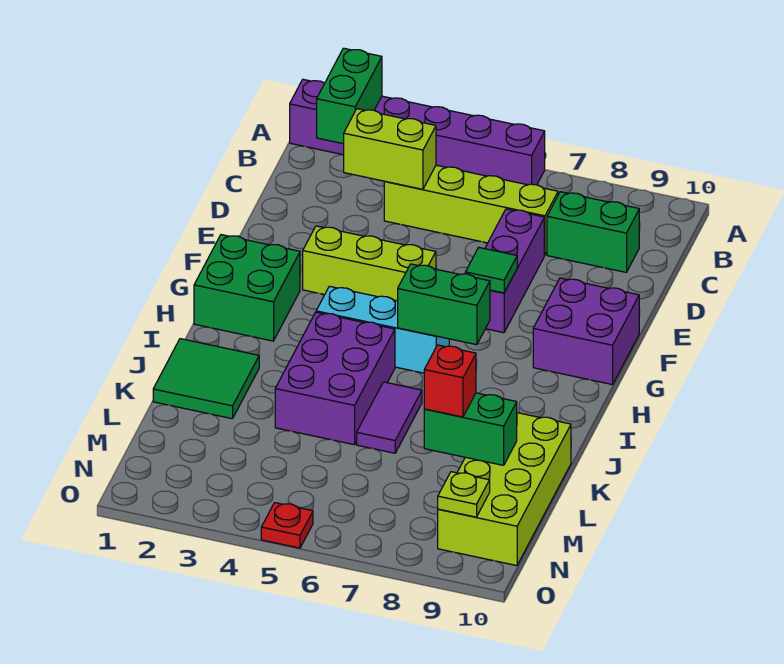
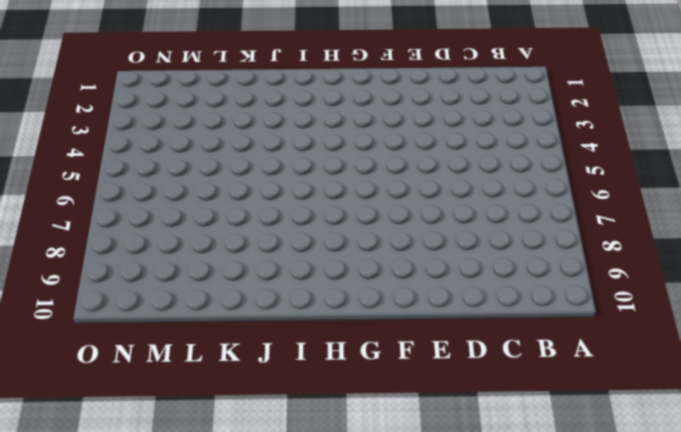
none -> purple 1x6 brick [290,79,545,185]
none -> lime 1x4 brick [384,165,558,255]
none -> green 1x2 brick [547,192,639,272]

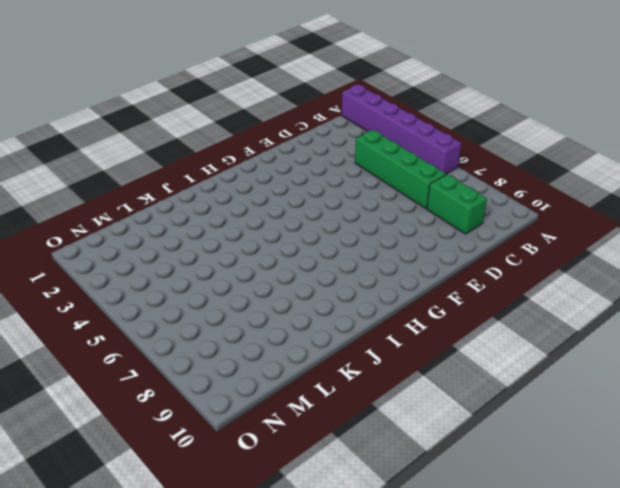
green 1x4 brick [355,130,446,208] -> lime 1x4 brick [384,165,558,255]
none -> purple 1x3 brick [485,209,544,333]
none -> lime 1x3 brick [303,226,436,301]
none -> purple 2x2 brick [533,278,639,385]

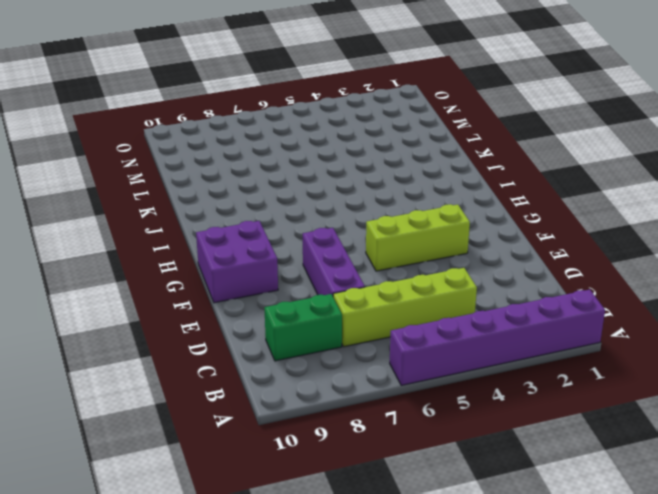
none -> green 2x2 brick [194,235,300,341]
none -> cyan 1x3 brick [316,286,449,373]
none -> purple 2x3 brick [275,312,395,445]

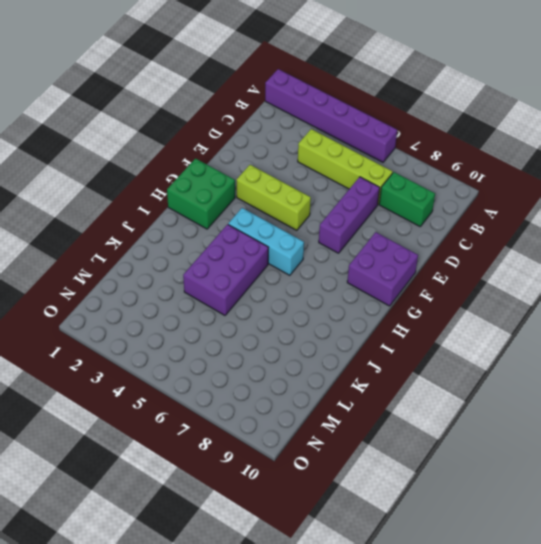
none -> green 2x2 tile [153,339,259,419]
none -> purple 1x2 tile [357,382,422,453]
none -> lime 2x4 brick [438,413,571,566]

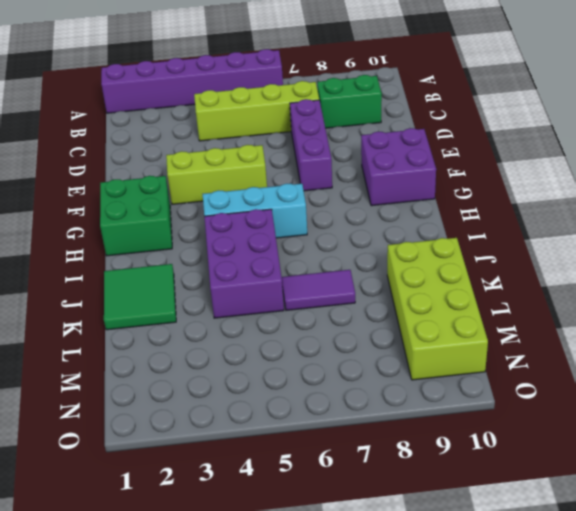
purple 1x2 tile [282,270,355,310] -> purple 1x2 tile turned to [357,382,422,453]
none -> red 1x1 plate [261,503,313,548]
none -> green 1x2 brick [317,48,382,144]
none -> lime 1x2 brick [344,109,436,189]

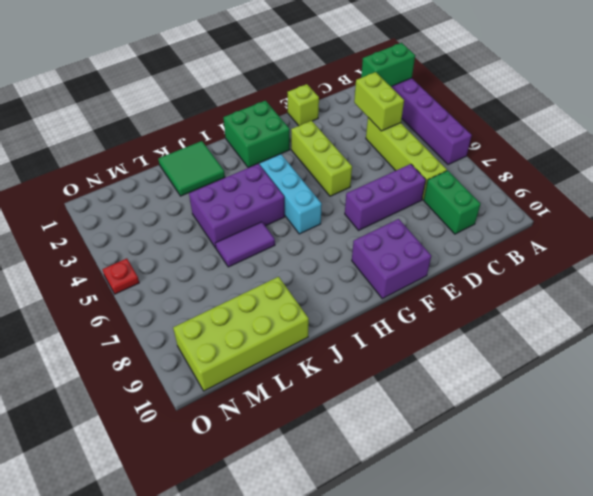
lime 1x1 brick [288,84,319,126] -> none
none -> green 1x1 tile [465,248,517,293]
none -> green 1x2 brick [398,264,490,345]
none -> green 1x2 brick [424,393,517,465]

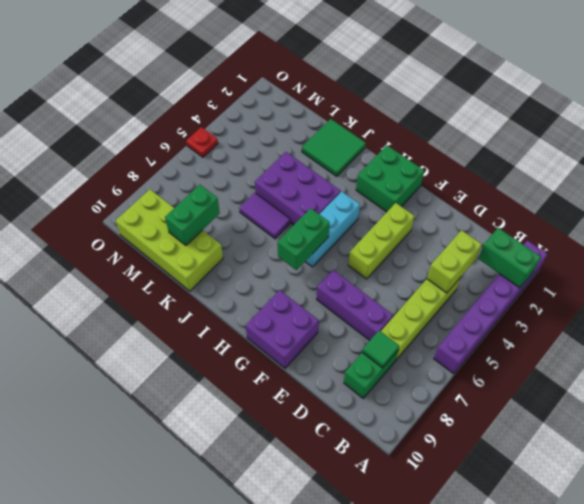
green 1x1 tile [362,331,399,368] -> green 1x1 tile moved to [465,248,517,293]
none -> lime 1x1 plate [438,472,490,517]
none -> red 1x1 brick [424,345,476,417]

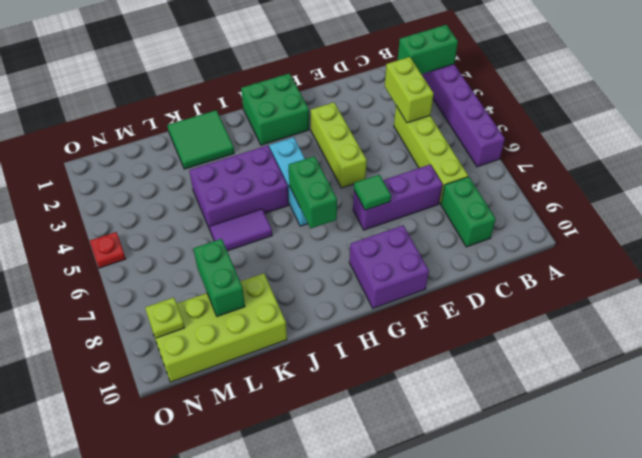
none -> red 1x1 brick [424,345,476,417]

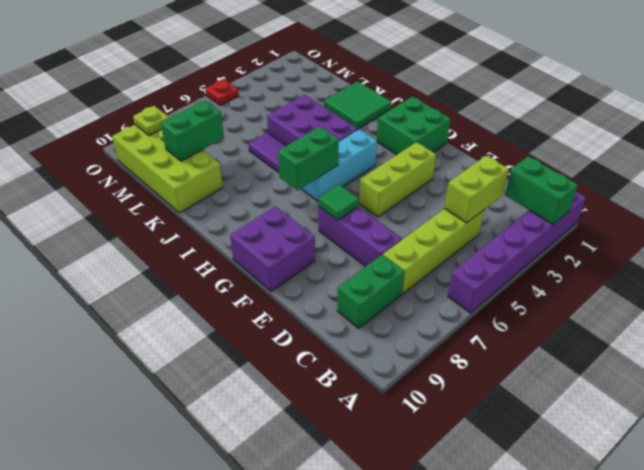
none -> red 1x1 brick [424,345,476,417]

